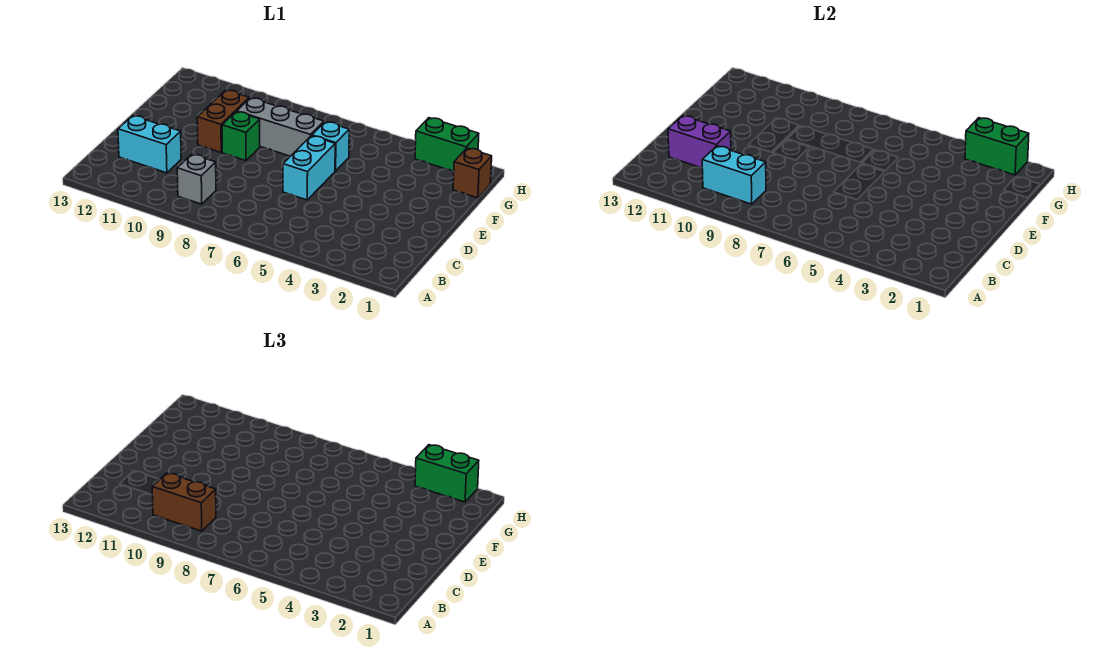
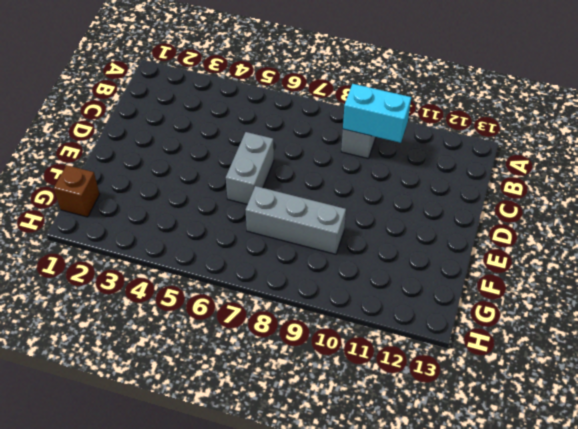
grey 1x2 brick [226,132,274,204] -> cyan 1x2 brick [283,136,335,200]
none -> cyan 1x2 brick [118,116,181,173]
none -> green 1x1 brick [222,112,260,161]
none -> brown 1x2 brick [197,90,249,152]

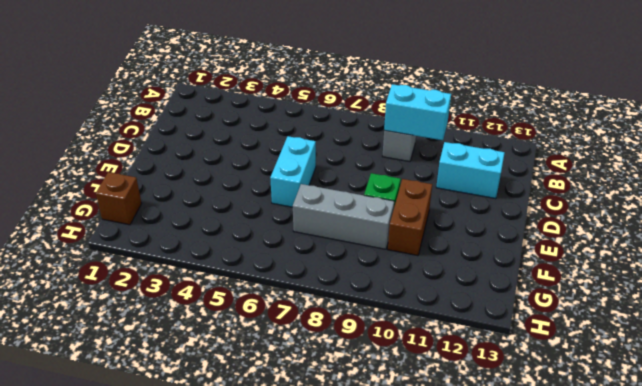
none -> cyan 1x1 brick [312,122,349,171]
none -> green 1x2 brick [415,118,479,172]
none -> purple 1x2 brick [668,116,731,168]

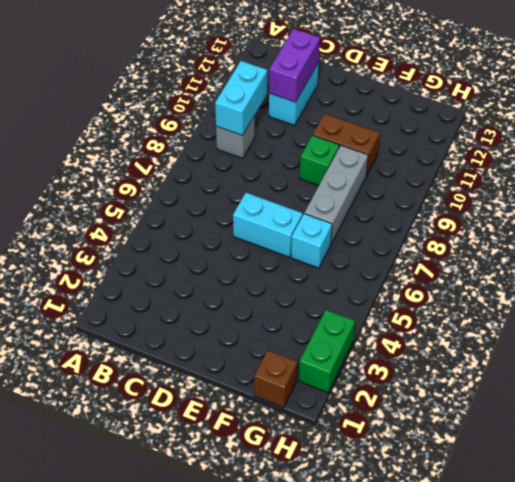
none -> green 1x2 brick [965,118,1029,175]
none -> brown 1x2 brick [152,473,216,531]
none -> green 1x2 brick [415,445,479,502]

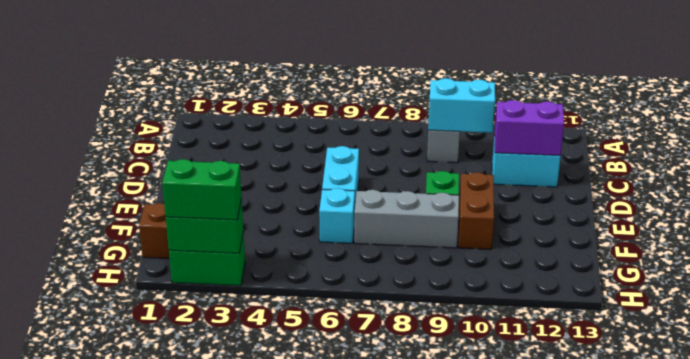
none -> brown 1x2 brick [152,473,216,531]

